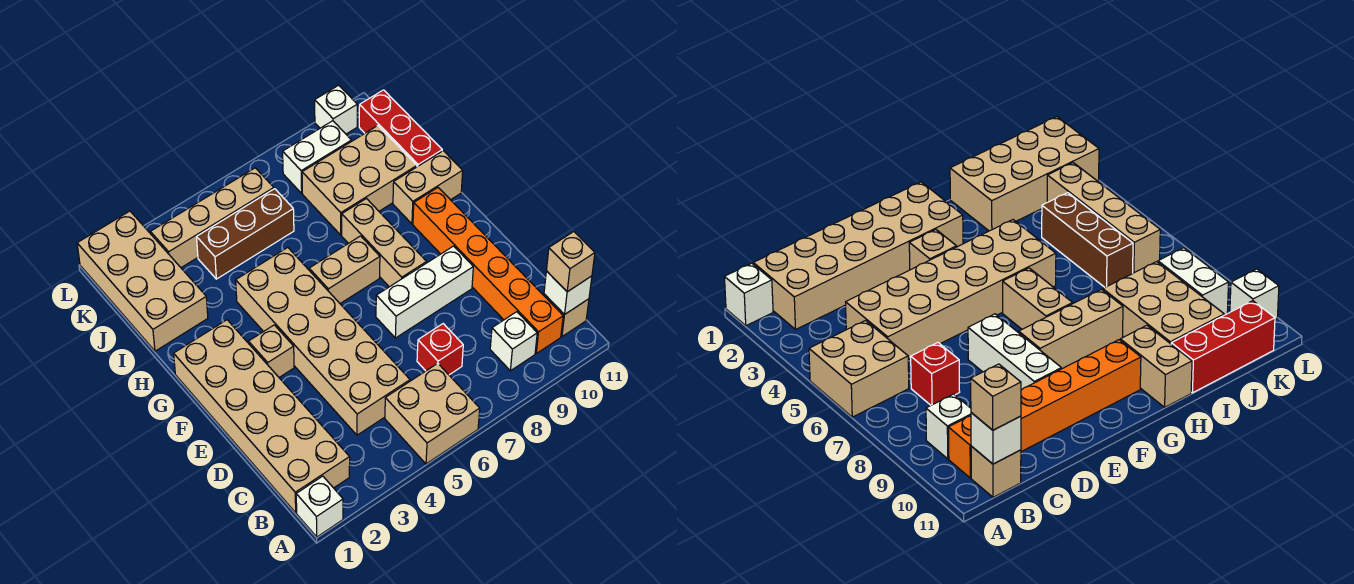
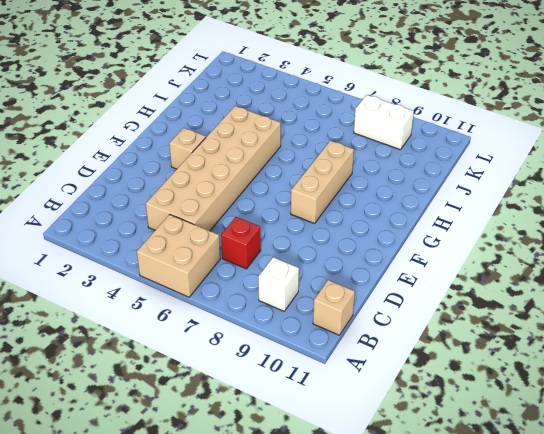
none -> white 1x1 brick [296,476,343,537]
none -> tan 2x6 brick [174,320,350,513]
none -> orange 1x6 brick [413,188,563,353]

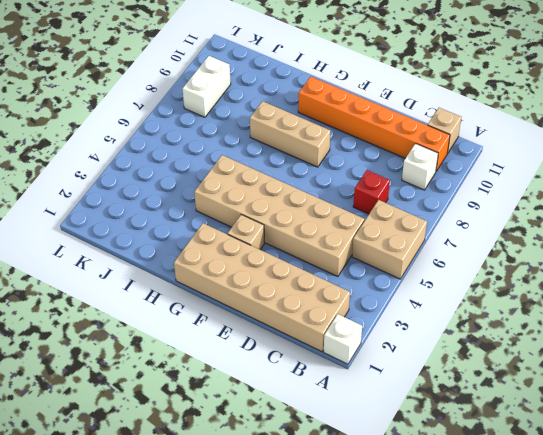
none -> white 1x3 brick [376,246,473,338]
none -> tan 1x2 brick [309,236,380,303]
none -> tan 1x2 brick [393,151,463,224]

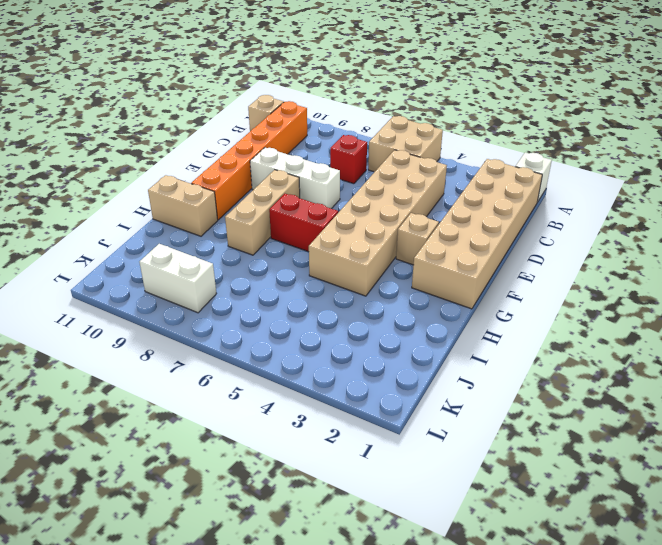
red 1x2 brick [269,194,338,252] -> tan 1x2 brick [309,236,380,303]
none -> white 1x1 brick [490,312,537,371]
none -> tan 2x4 brick [77,211,208,351]
none -> tan 2x3 brick [302,126,417,235]

